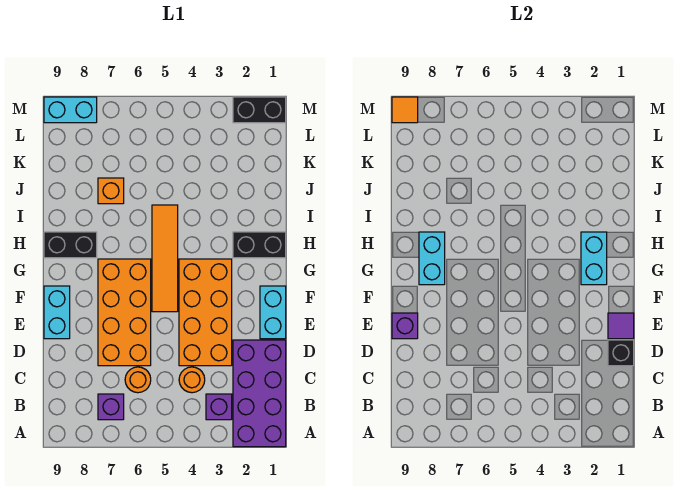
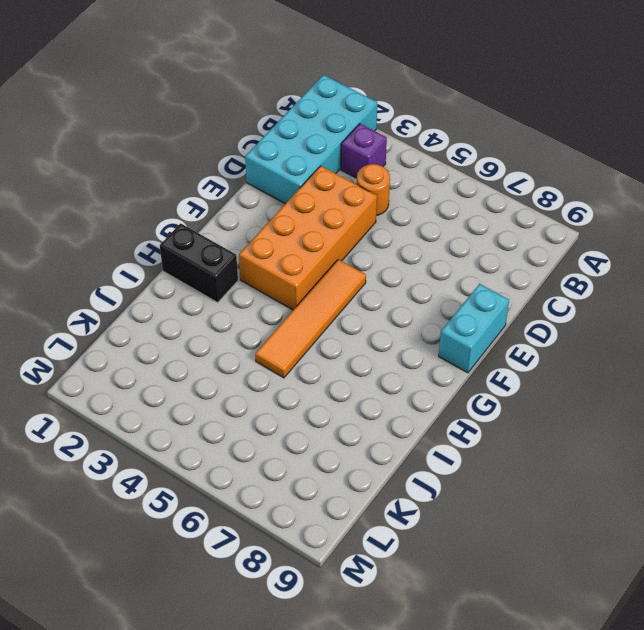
cyan 2x4 brick [245,75,377,204] -> purple 2x4 brick [233,340,286,447]
none -> purple 1x1 brick [98,394,124,420]
none -> orange 1x1 round brick [125,367,151,393]
none -> orange 2x4 brick [98,259,151,366]

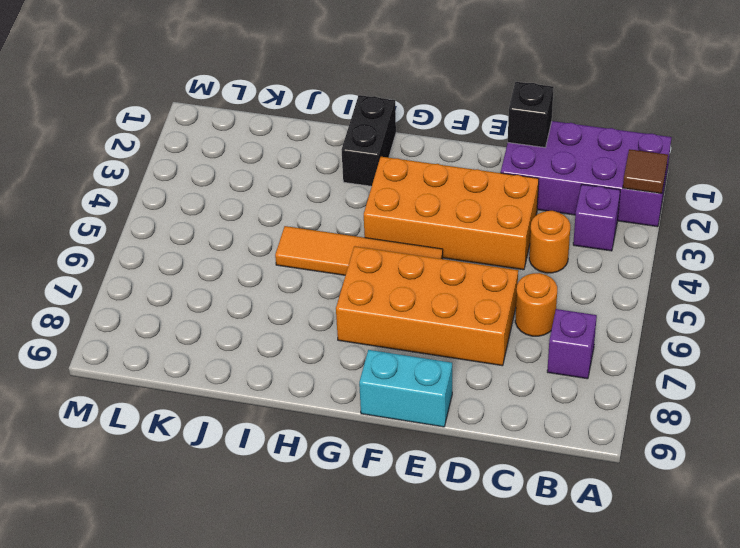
brown 1x1 tile [623,149,668,194] -> none
none -> cyan 1x2 brick [260,286,286,339]
none -> black 1x2 brick [44,232,97,258]
none -> orange 1x1 brick [98,178,124,204]

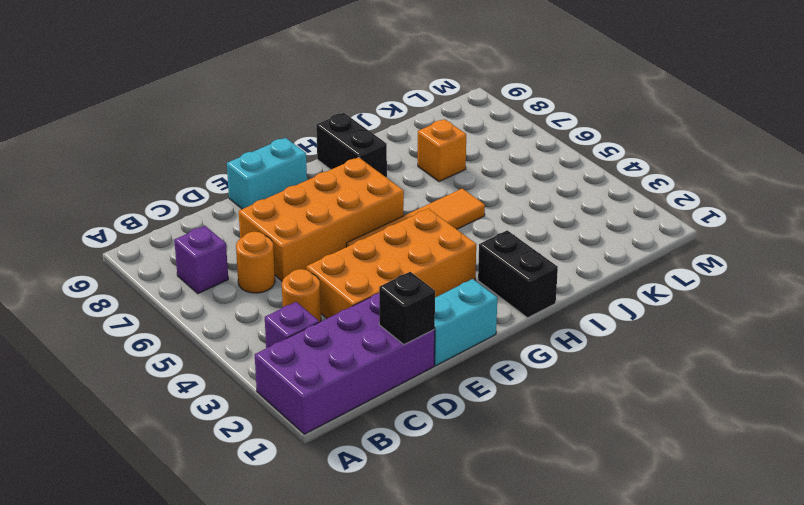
none -> black 1x2 brick [233,97,286,123]
none -> cyan 1x2 brick [44,97,97,123]
none -> purple 1x1 tile [608,313,634,339]

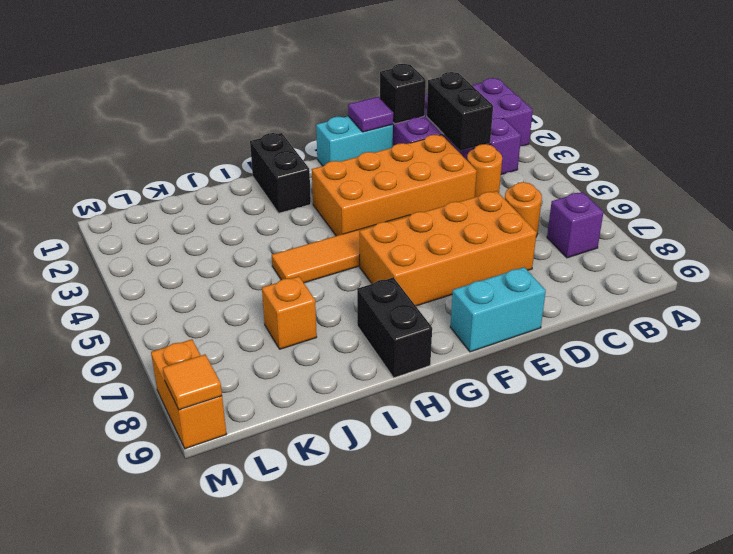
black 1x2 brick [427,72,493,151] -> black 1x2 brick moved to [233,97,286,123]
orange 1x2 brick [151,339,227,449] -> cyan 1x2 brick [44,97,97,123]
none -> purple 1x1 brick [392,313,418,339]
none -> cyan 1x2 brick [581,232,607,285]
none -> cyan 1x2 brick [419,232,445,285]

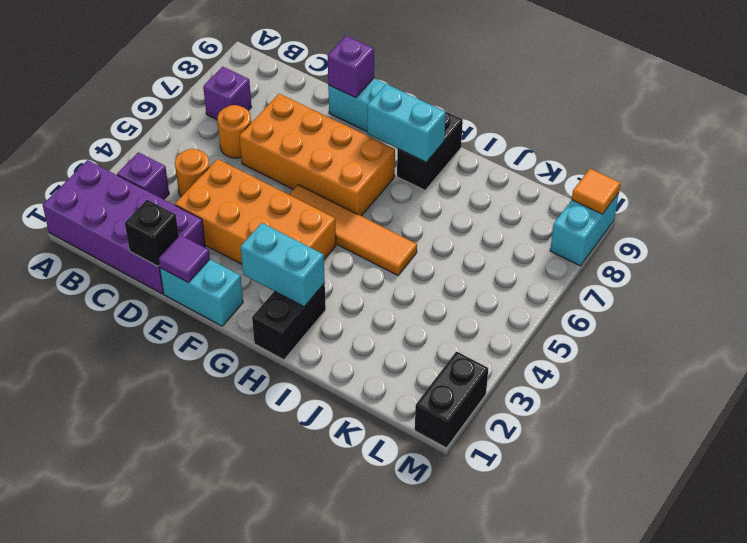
none -> orange 1x1 brick [98,178,124,204]

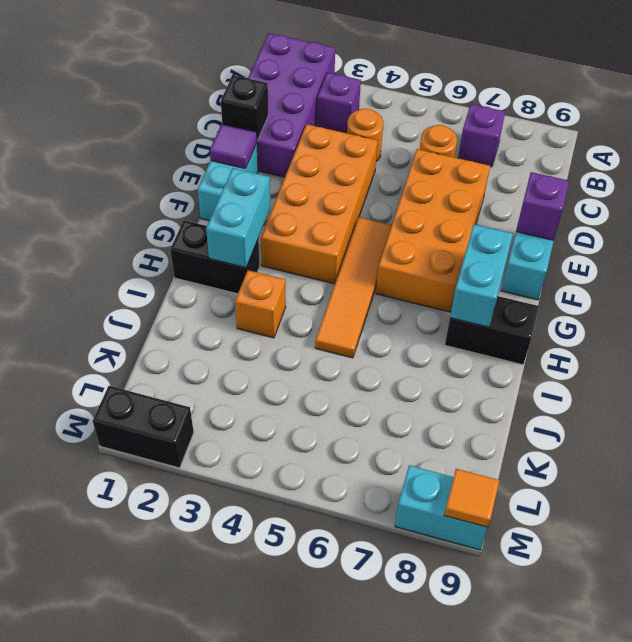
orange 1x1 brick [235,270,286,338] -> orange 1x1 brick moved to [98,178,124,204]

